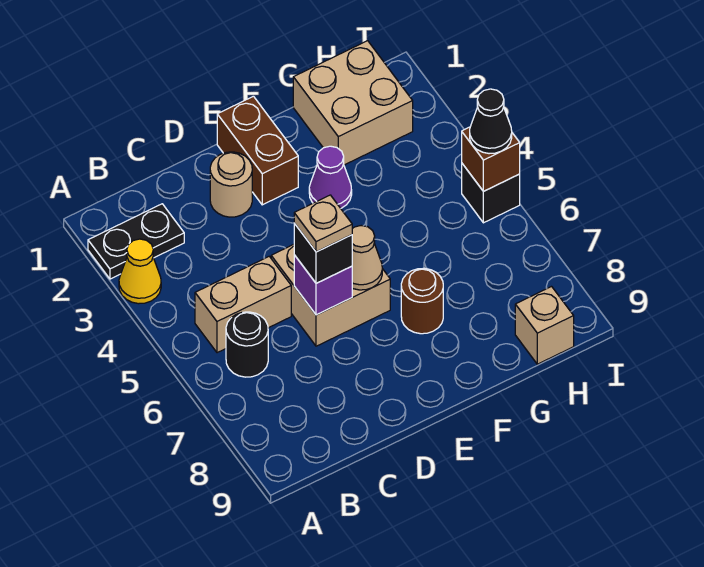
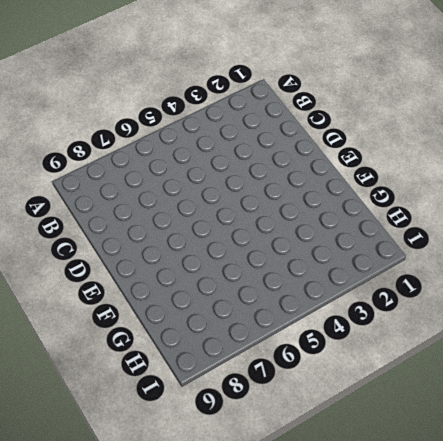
none -> black 1x2 plate [88,204,184,279]
none -> yellow 1x1 cone [119,239,161,304]
none -> tan 1x2 brick [195,256,291,353]

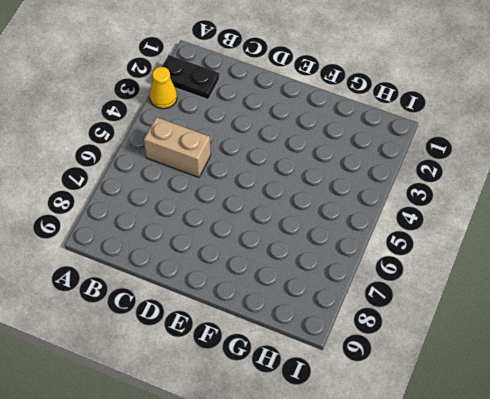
none -> black 1x1 round brick [226,312,268,377]
none -> tan 1x1 round brick [210,152,252,217]
none -> tan 2x2 brick [271,244,390,346]

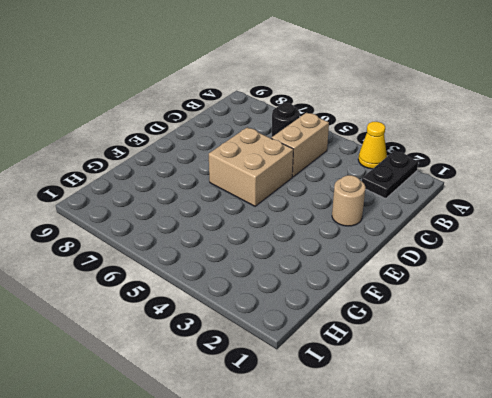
none -> brown 1x2 brick [217,96,298,205]
none -> purple 1x1 cone [309,146,352,208]
none -> brown 1x1 round brick [401,268,443,334]

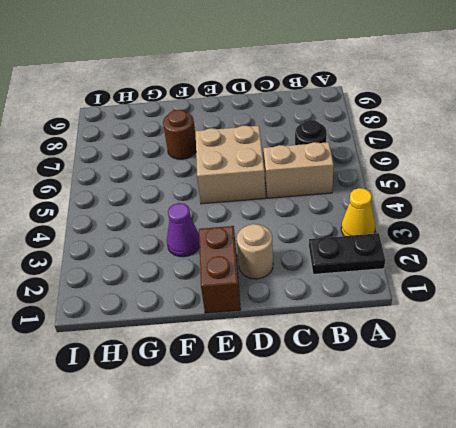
none -> tan 2x2 brick [293,41,413,165]
none -> tan 1x1 brick [515,287,574,364]
none -> black 1x1 brick [462,164,520,223]

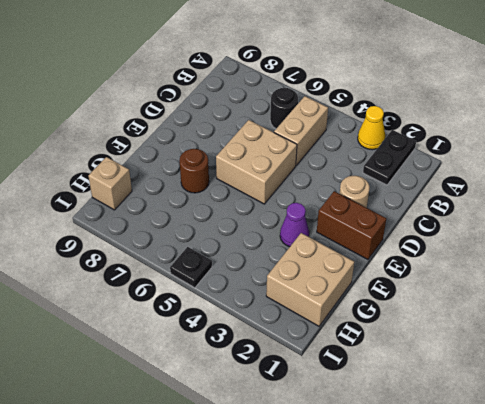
black 1x1 plate [170,247,212,288] -> black 1x1 brick [462,164,520,223]
none -> purple 1x1 brick [294,255,352,315]
none -> tan 1x1 cone [352,226,382,290]
none -> brown 1x1 brick [462,127,520,191]

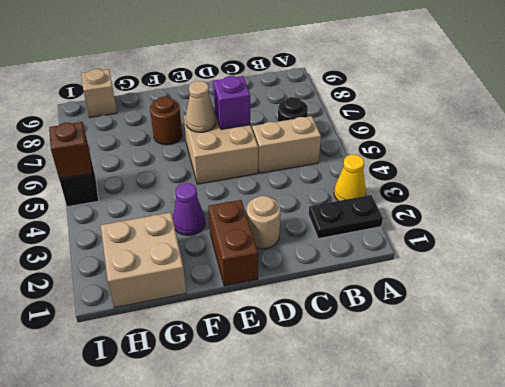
none -> black 1x1 brick [294,224,352,283]
none -> black 1x1 cone [470,89,512,154]
none -> tan 1x1 plate [294,195,352,252]

